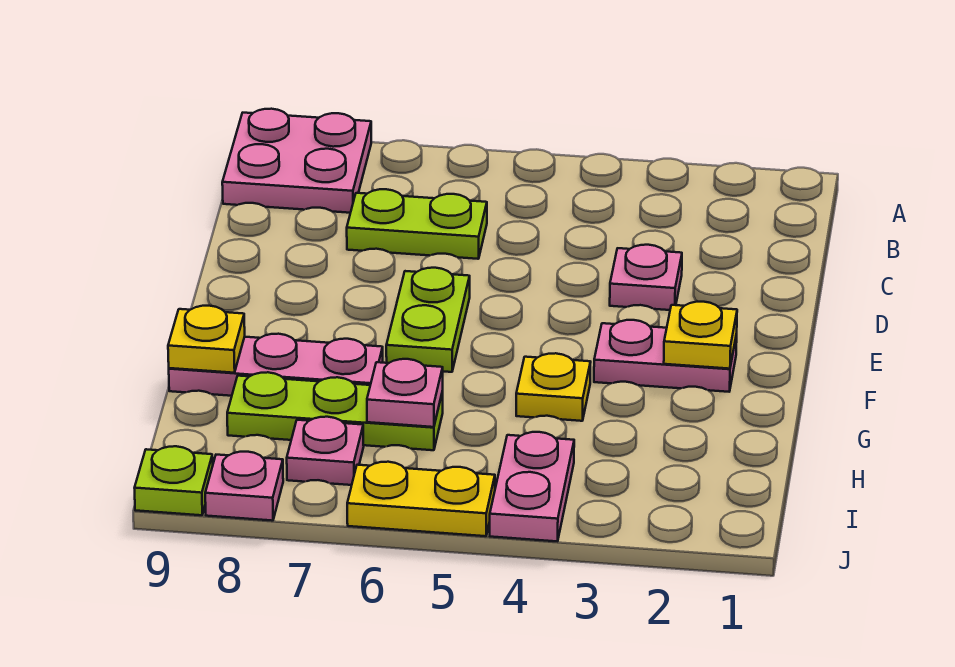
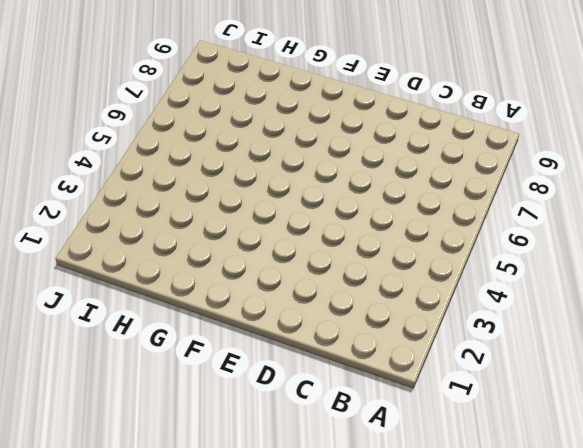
none -> pink 2x2 plate [222,109,371,213]
none -> lime 1x2 plate [347,189,487,259]
none -> pink 1x1 plate [610,245,682,310]

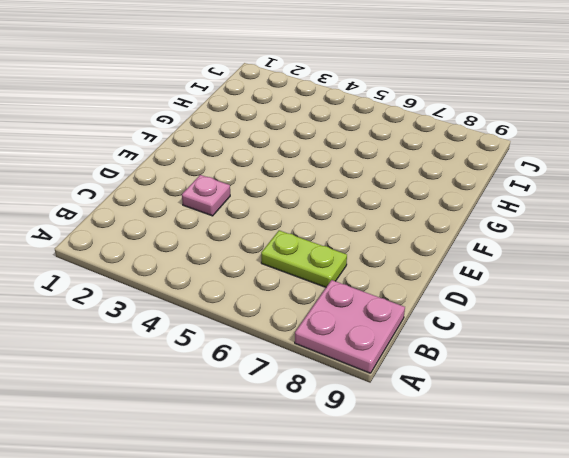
none -> lime 1x2 plate [386,268,470,372]
none -> pink 1x2 plate [594,320,737,392]
none -> yellow 1x1 plate [516,353,591,421]

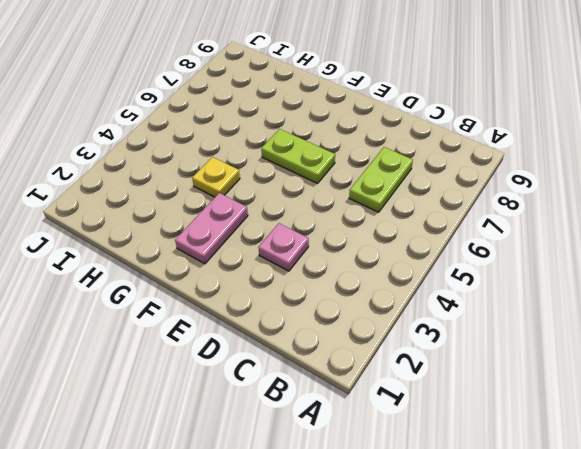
none -> pink 2x2 plate [222,109,371,213]
none -> pink 1x3 plate [169,334,383,396]
none -> lime 1x3 plate [227,372,443,450]

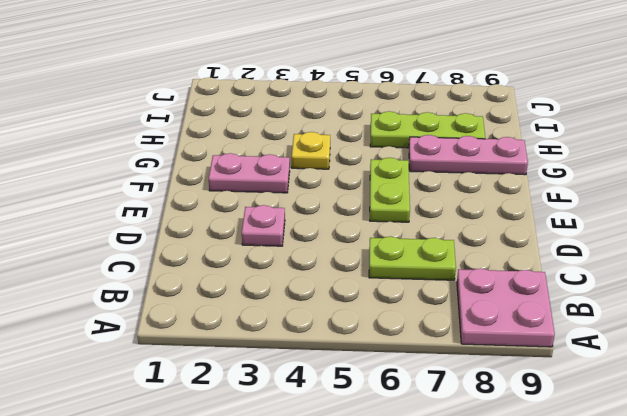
none -> pink 1x2 plate [490,432,574,541]
none -> pink 1x1 plate [287,417,364,485]
none -> yellow 1x2 plate [347,462,495,536]

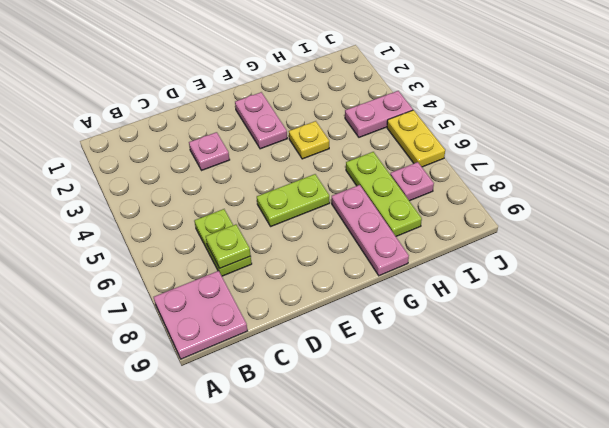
lime 1x1 plate [206,224,251,268] -> lime 1x1 plate moved to [135,446,213,515]
none -> pink 1x1 plate [205,452,283,521]
none -> yellow 1x1 plate [664,302,737,369]
none -> yellow 1x1 plate [168,306,245,373]

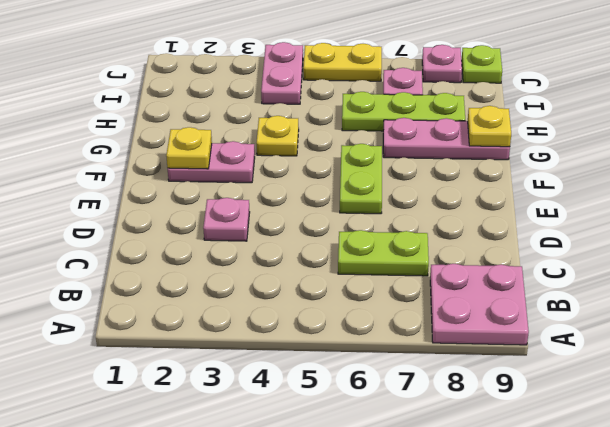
none -> pink 1x1 plate [367,359,443,427]

